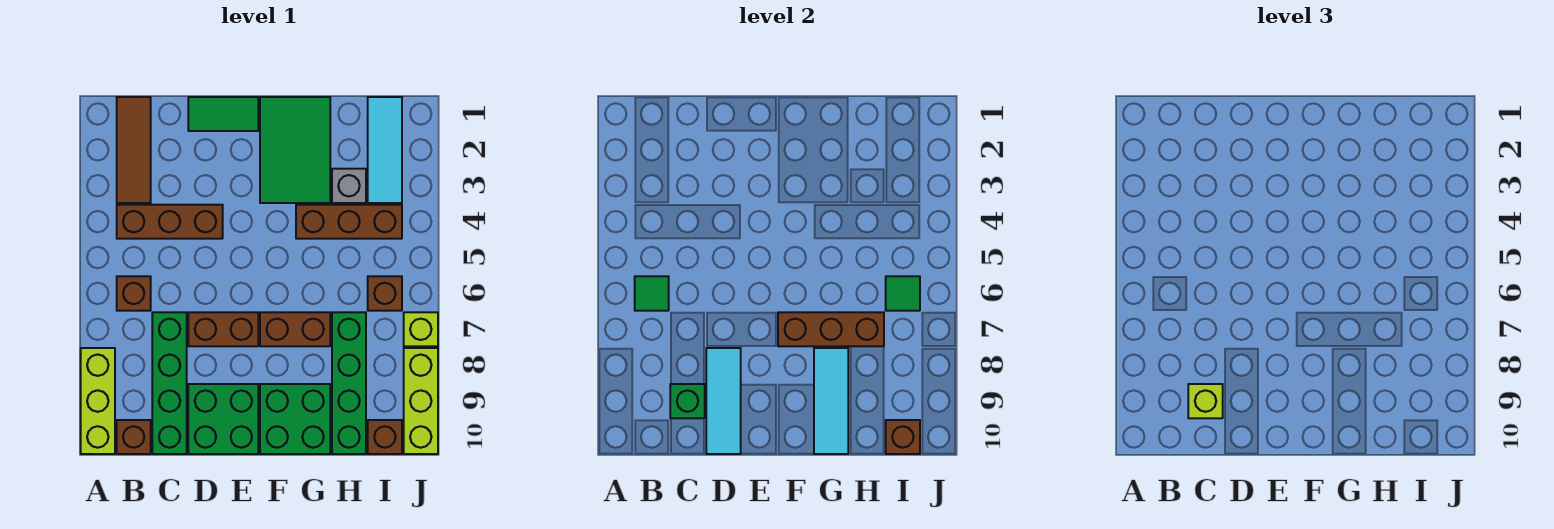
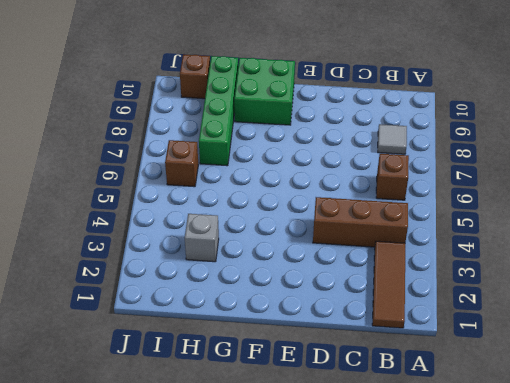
grey 1x1 tile [378,124,407,154] -> none
none -> lime 1x3 brick [81,348,115,454]
none -> brown 1x1 brick [117,420,151,454]
none -> green 1x4 brick [152,312,187,454]

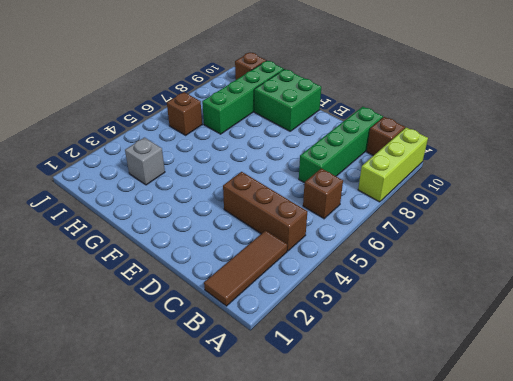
none -> green 1x2 tile [188,97,258,131]
none -> brown 1x2 brick [188,312,258,346]
none -> green 2x2 brick [188,384,258,454]

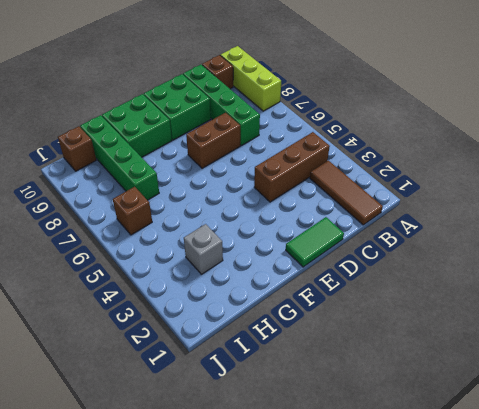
none -> brown 1x1 brick [117,276,151,311]
none -> green 2x3 tile [260,97,330,203]
none -> brown 1x2 brick [260,312,330,346]

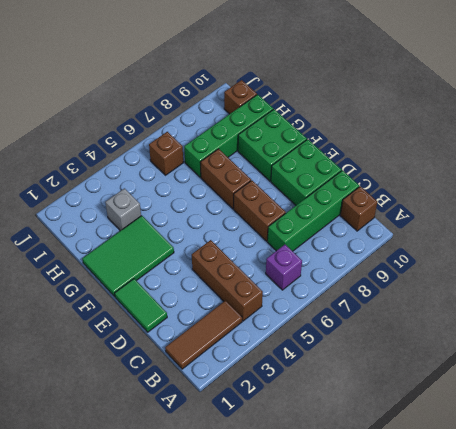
purple 1x1 brick [266,245,302,290] -> brown 1x1 brick [117,276,151,311]
none -> lime 1x3 brick [81,348,115,454]
none -> brown 1x3 brick [296,205,402,239]
none -> cyan 1x3 tile [368,97,402,203]

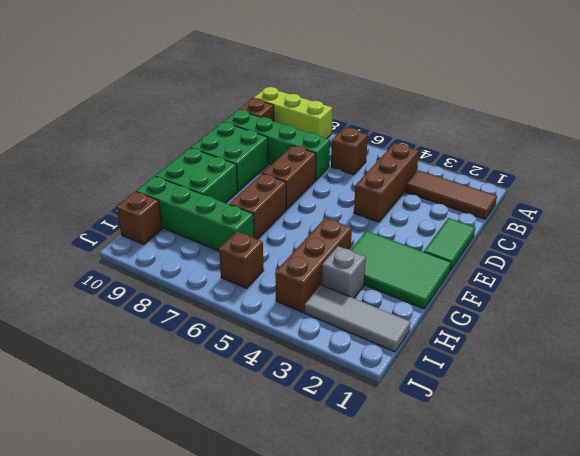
grey 1x3 tile [305,285,411,352] -> cyan 1x3 tile [368,97,402,203]
none -> lime 1x1 brick [404,312,438,346]
none -> lime 1x3 brick [404,348,438,454]
none -> green 1x1 tile [635,276,669,311]

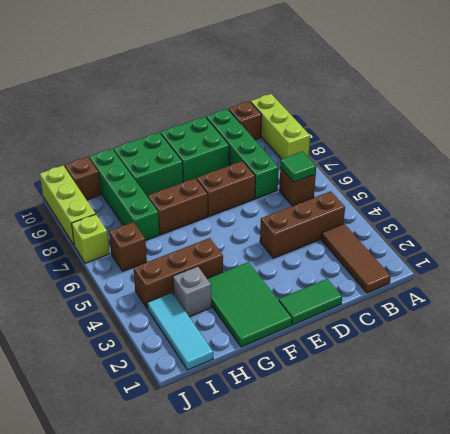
none -> green 1x1 brick [670,384,705,418]
none -> cyan 1x3 tile [706,348,741,454]
none -> brown 1x3 brick [778,312,884,346]

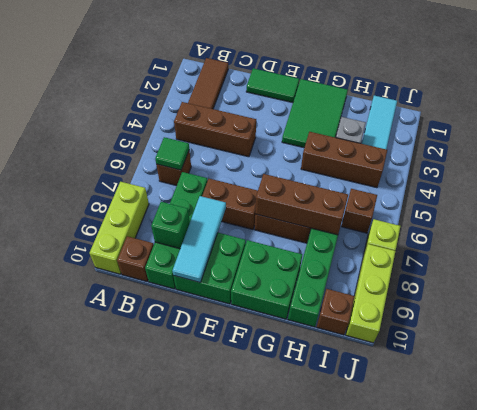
none -> cyan 1x3 tile [814,348,848,454]
none -> green 1x1 tile [886,276,920,311]
none -> brown 1x1 brick [886,420,920,454]

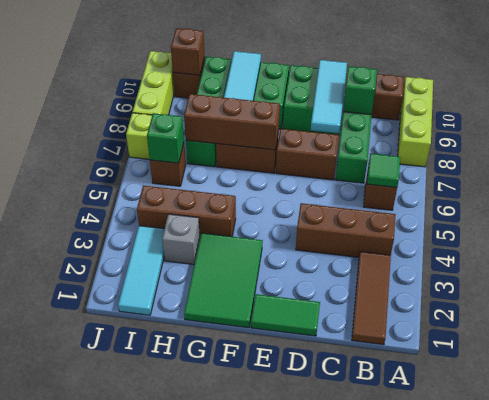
green 1x1 brick [147,113,184,163] -> green 1x1 tile [886,276,920,311]
none -> lime 1x1 brick [1188,384,1223,418]

